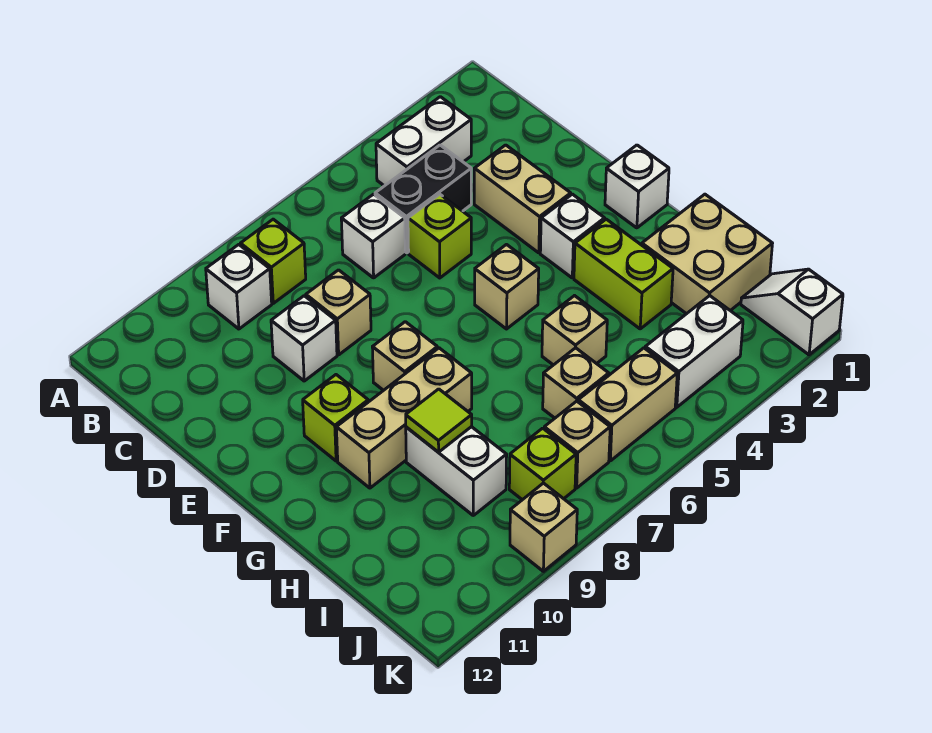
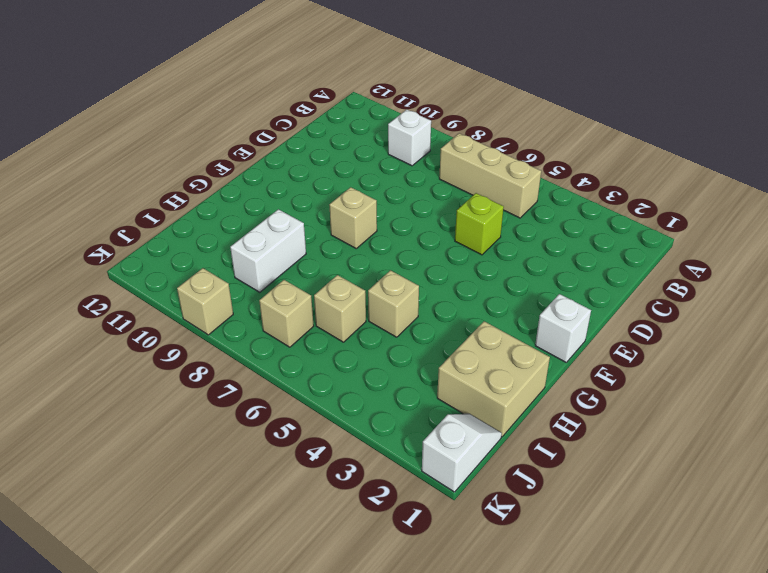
tan 1x3 brick [439,133,541,218] -> tan 1x3 brick moved to [336,348,472,488]
none -> white 1x2 brick [376,97,471,186]
none -> lime 1x1 brick [240,219,306,303]
none -> black 1x2 brick [375,145,471,253]

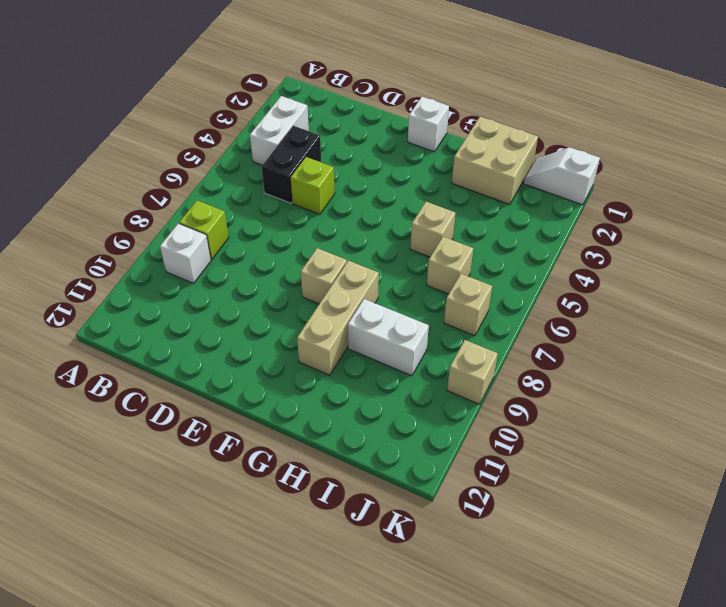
none -> white 1x1 brick [341,194,405,278]
none -> tan 1x2 brick [474,145,571,253]
none -> tan 1x1 brick [306,270,371,355]

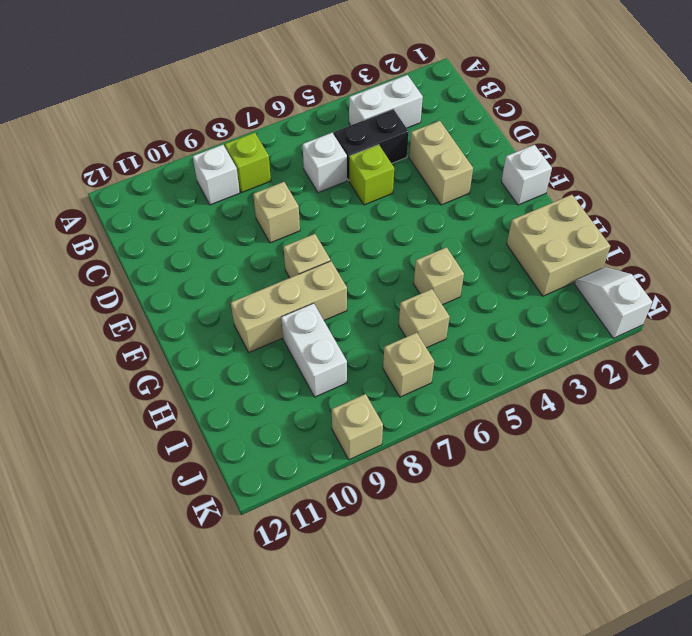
none -> white 1x1 brick [271,296,337,381]
none -> white 1x1 brick [540,194,605,278]
none -> tan 1x1 brick [475,245,539,329]

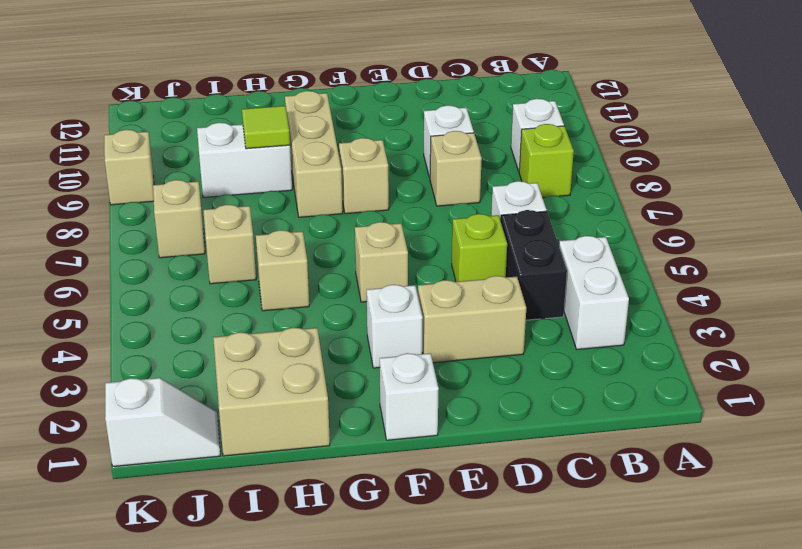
none -> lime 1x1 brick [303,375,368,461]
none -> lime 1x2 brick [574,219,673,329]
none -> white 1x2 brick [645,296,743,407]

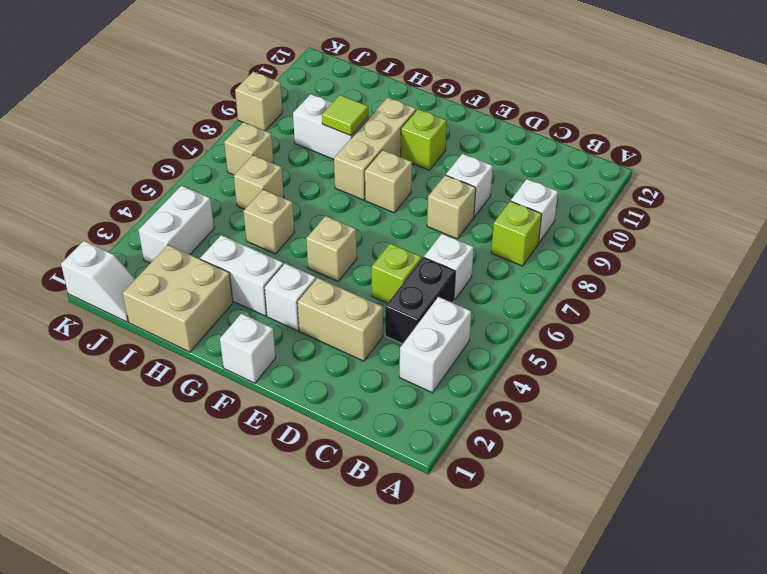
white 1x2 brick [200,235,283,316] -> lime 1x2 brick [574,219,673,329]
none -> tan 1x2 brick [578,348,677,461]
none -> lime 1x1 brick [509,428,576,500]

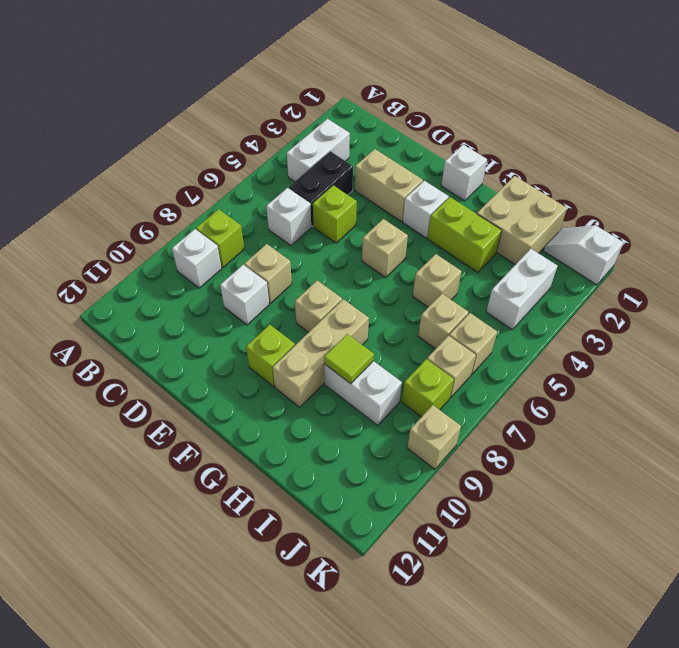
tan 1x1 brick [449,313,497,375] -> tan 1x2 brick [578,348,677,461]

